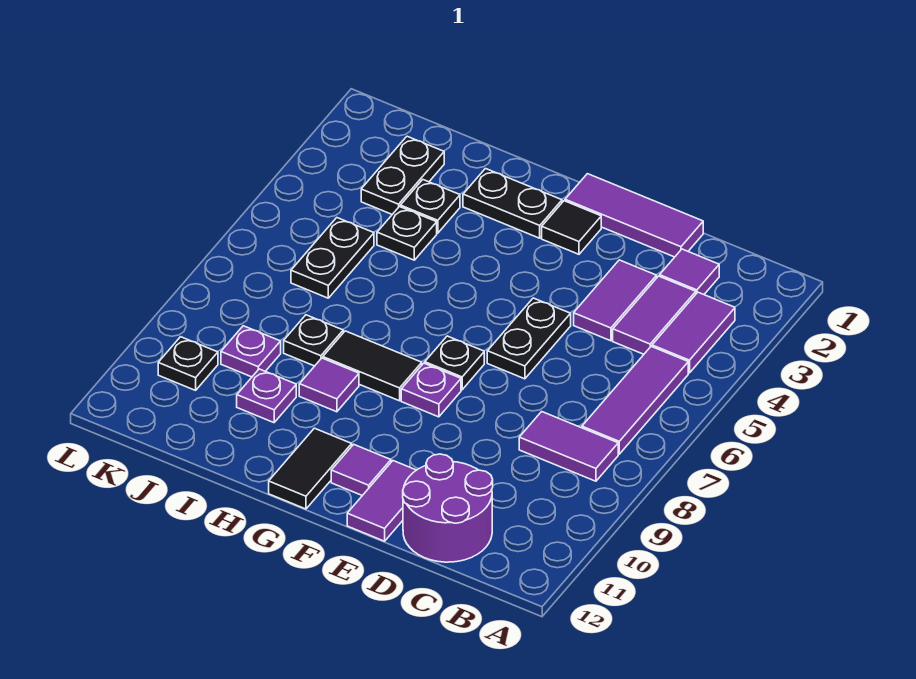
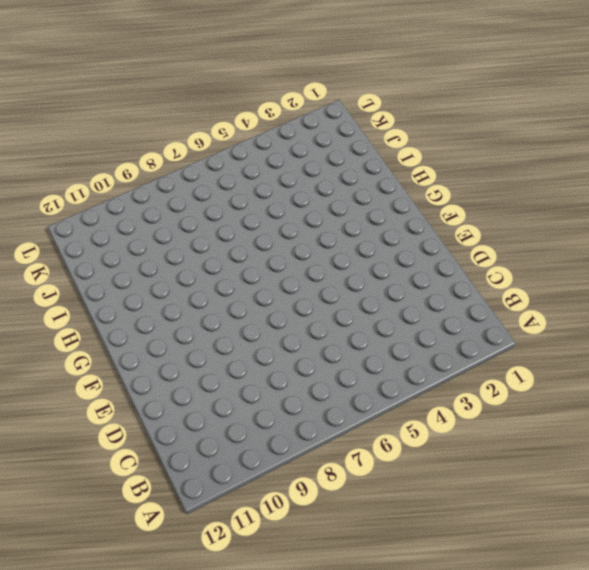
none -> purple 1x2 tile [652,292,735,373]
none -> purple 1x3 tile [582,346,688,454]
none -> purple 1x2 tile [519,412,618,481]

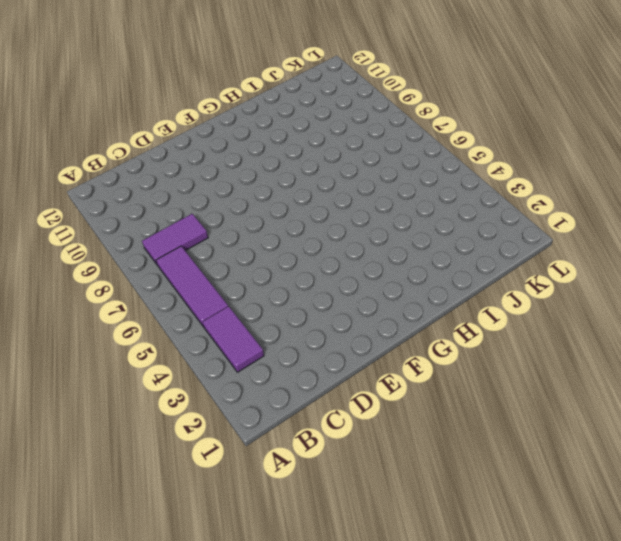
none -> purple 1x1 tile [660,249,719,294]
none -> purple 1x2 tile [613,276,696,354]
none -> purple 2x2 round brick [403,454,493,562]

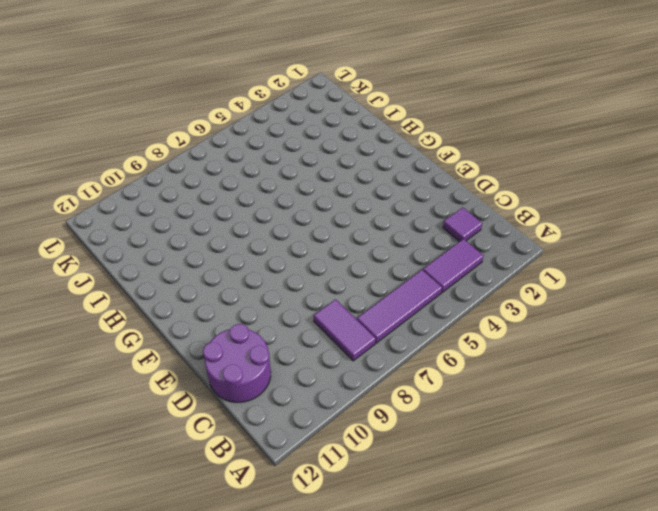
none -> purple 1x2 tile [613,276,696,354]
none -> purple 1x3 tile [565,174,703,257]
none -> purple 1x2 tile [574,260,657,341]

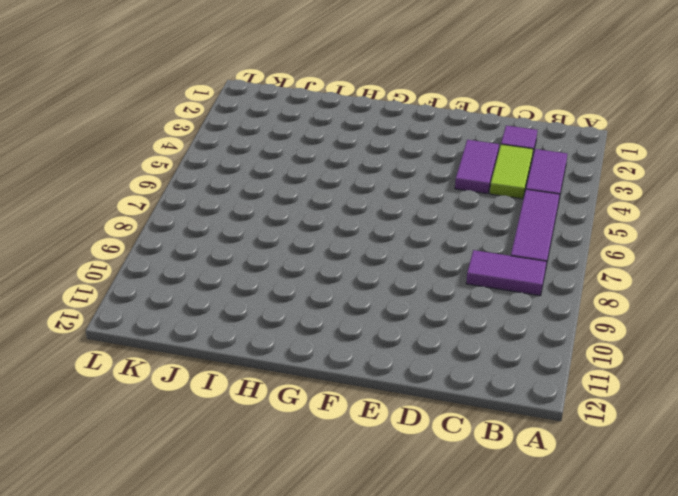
lime 1x2 tile [490,144,533,199] -> purple 1x2 tile [613,276,696,354]
none -> purple 2x2 round brick [403,454,493,562]
none -> purple 1x3 tile [565,174,703,257]
none -> black 1x2 plate [487,298,571,379]

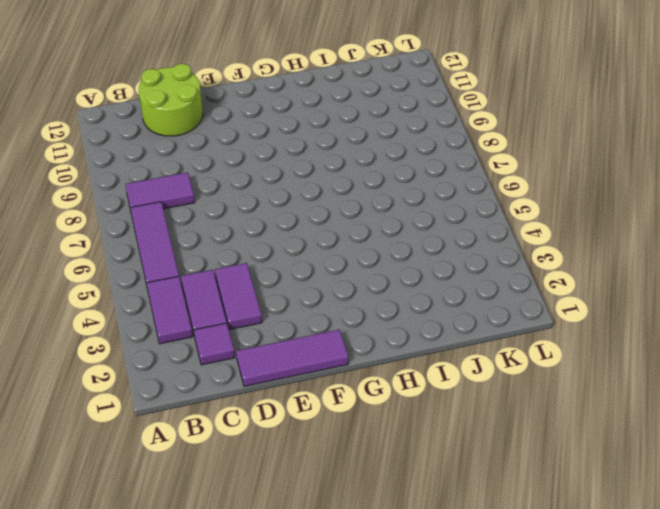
lime 2x2 round brick [139,64,203,136] -> purple 2x2 round brick [403,454,493,562]
none -> black 1x2 plate [487,298,571,379]
none -> purple 1x2 tile [347,461,416,541]
none -> black 1x1 tile [542,201,601,254]

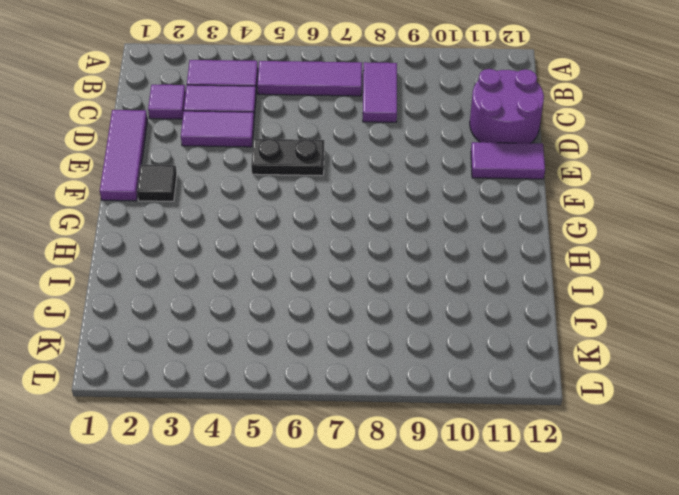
none -> black 1x1 plate [425,336,484,390]
none -> purple 1x1 plate [401,363,461,417]
none -> purple 1x1 tile [331,444,391,496]

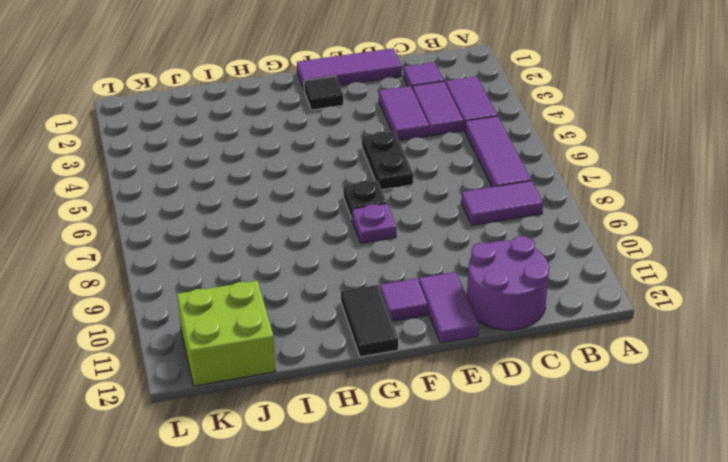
lime 2x2 brick [177,281,275,386] -> none
none -> black 1x2 plate [463,169,562,238]
none -> black 1x2 tile [323,331,422,401]
none -> purple 1x1 tile [299,358,359,412]

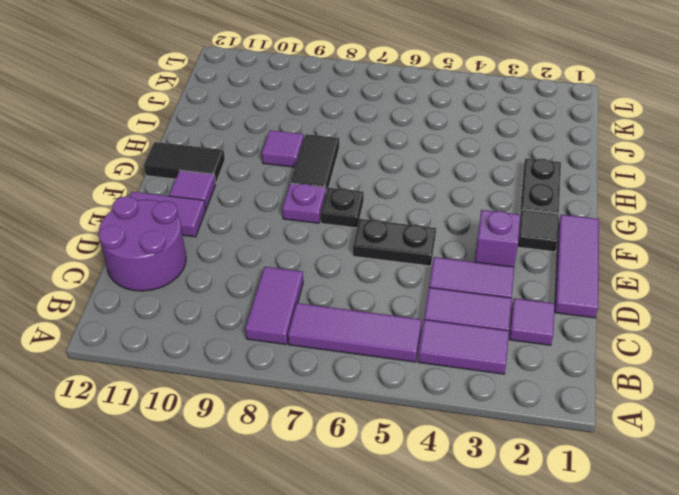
purple 1x1 brick [475,210,520,267] -> none
none -> black 1x1 plate [400,180,460,233]
none -> black 1x1 plate [377,207,437,260]
none -> black 1x1 plate [284,315,343,366]

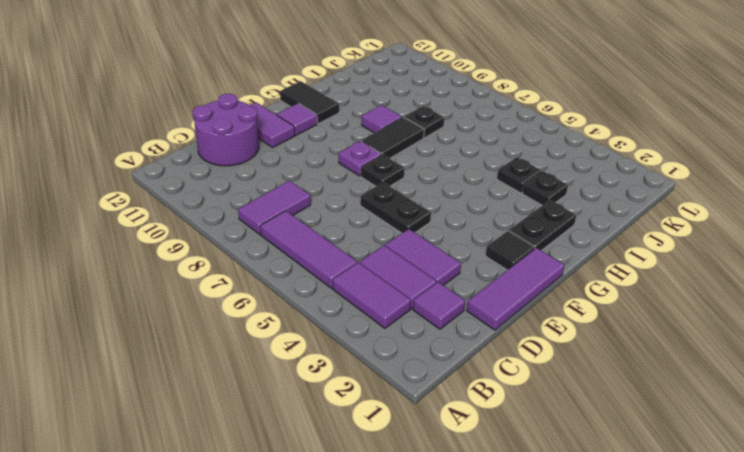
none -> purple 1x1 plate [237,369,296,423]
none -> black 1x2 plate [361,136,444,214]
none -> black 1x2 plate [291,218,374,298]

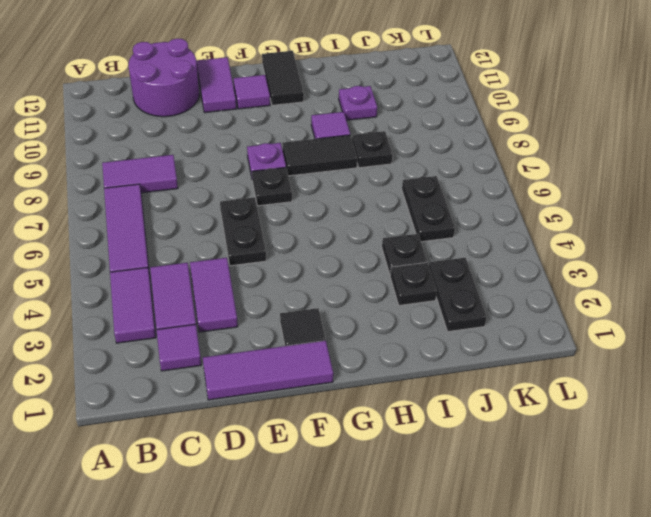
none -> black 1x2 plate [463,169,562,238]
none -> purple 1x1 plate [221,326,281,377]
none -> black 1x1 plate [158,337,218,390]

